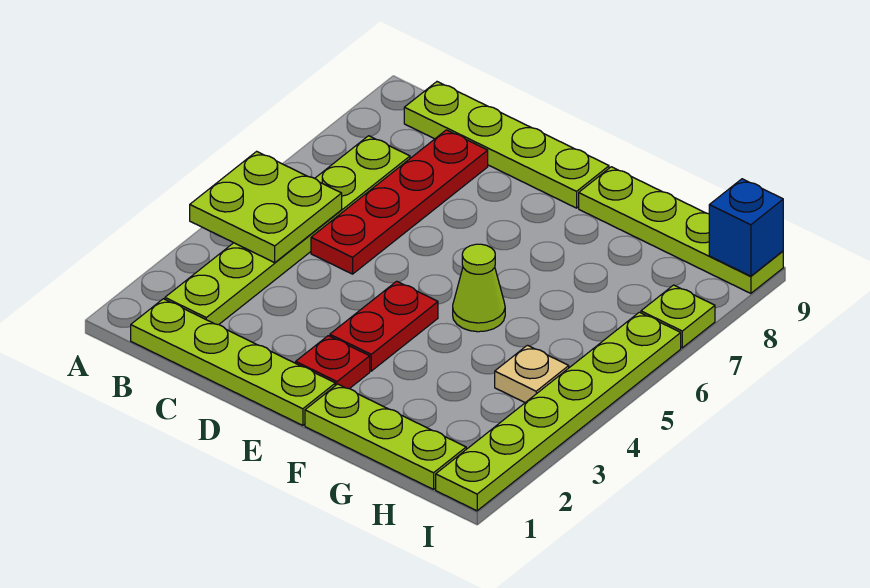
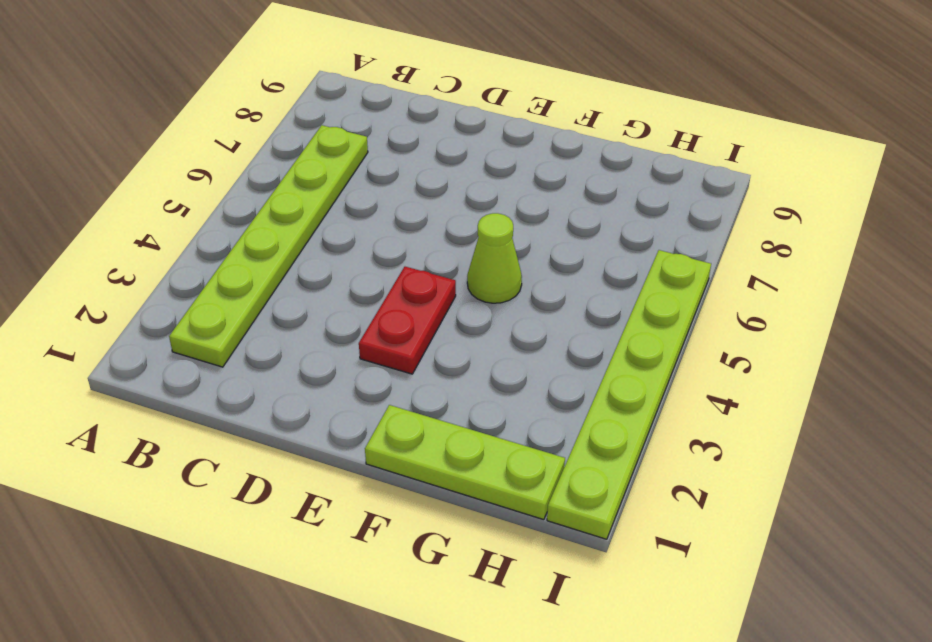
none -> lime 1x4 plate [131,299,335,425]
none -> lime 1x4 plate [404,82,609,208]
none -> red 1x4 plate [311,130,488,274]

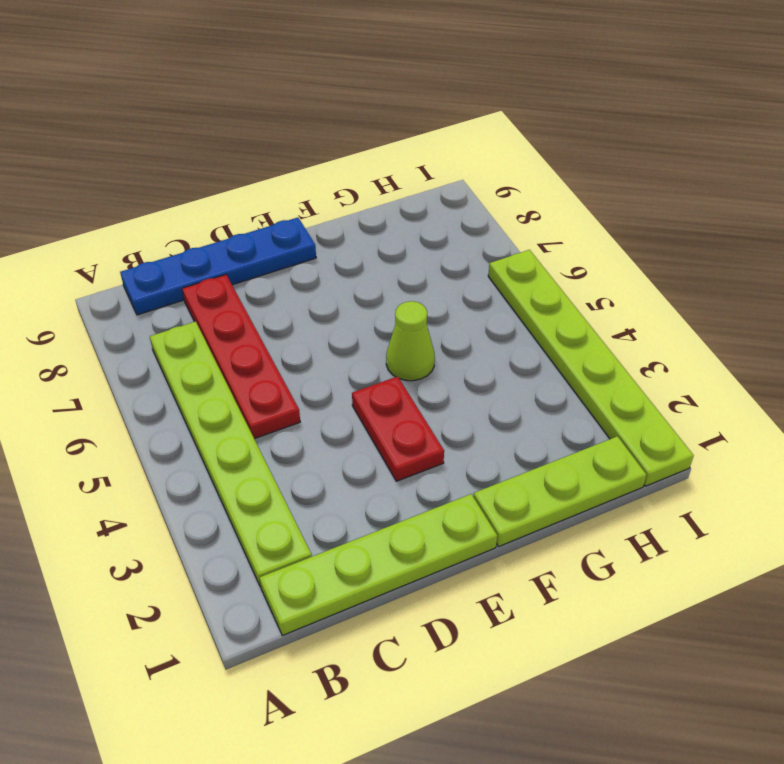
blue 1x4 plate [120,218,316,315] -> lime 1x4 plate [404,82,609,208]
none -> red 1x1 plate [296,336,370,389]
none -> lime 1x4 plate [579,167,783,293]
none -> tan 1x1 plate [495,345,569,403]

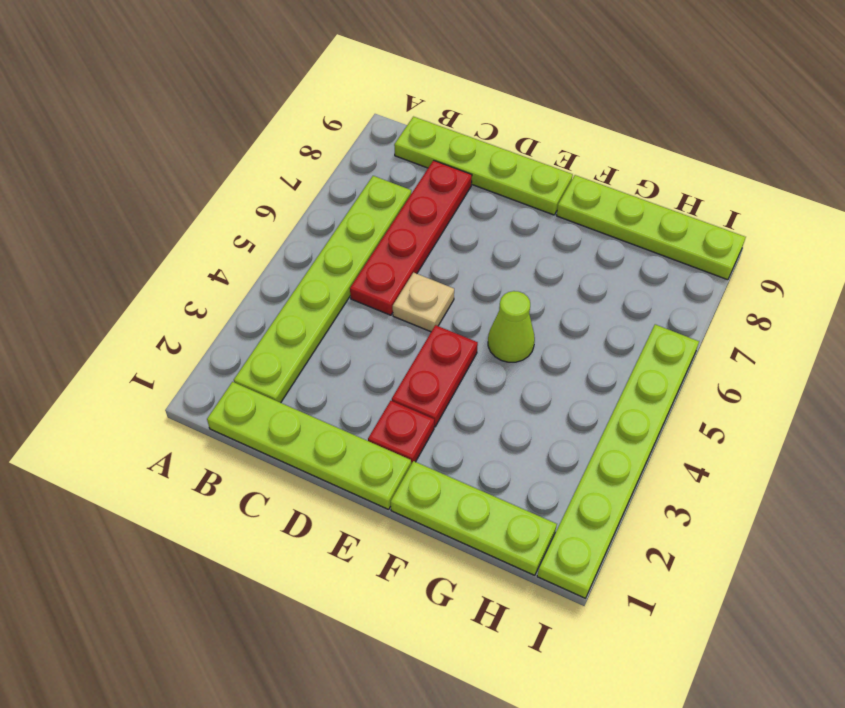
tan 1x1 plate [393,273,454,332] -> tan 1x1 plate moved to [495,345,569,403]
none -> lime 1x1 plate [641,285,715,348]
none -> lime 2x2 plate [190,151,342,263]
none -> blue 1x1 brick [709,179,783,276]

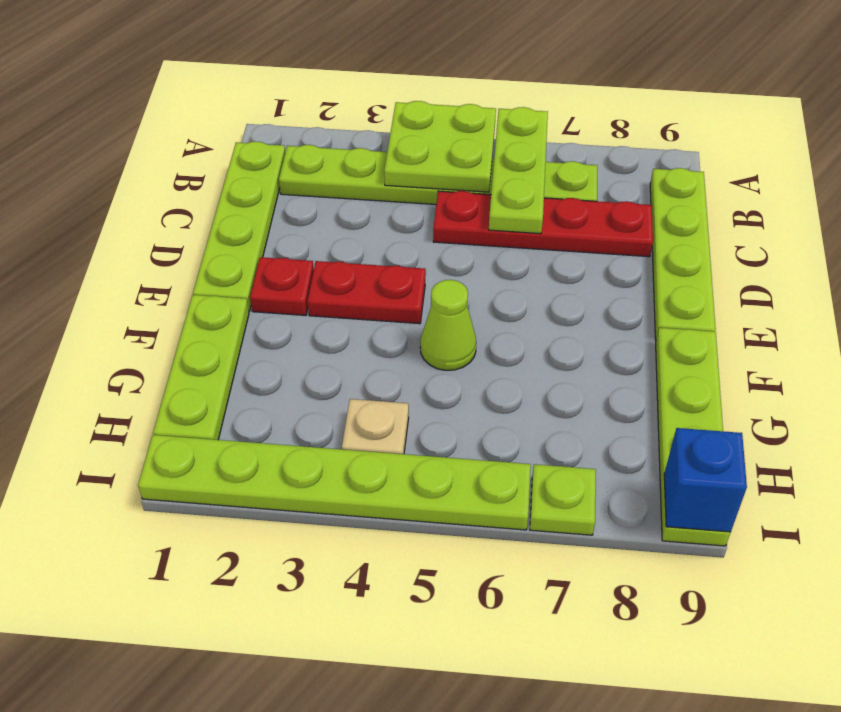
lime 1x3 plate [489,107,548,234] -> none

